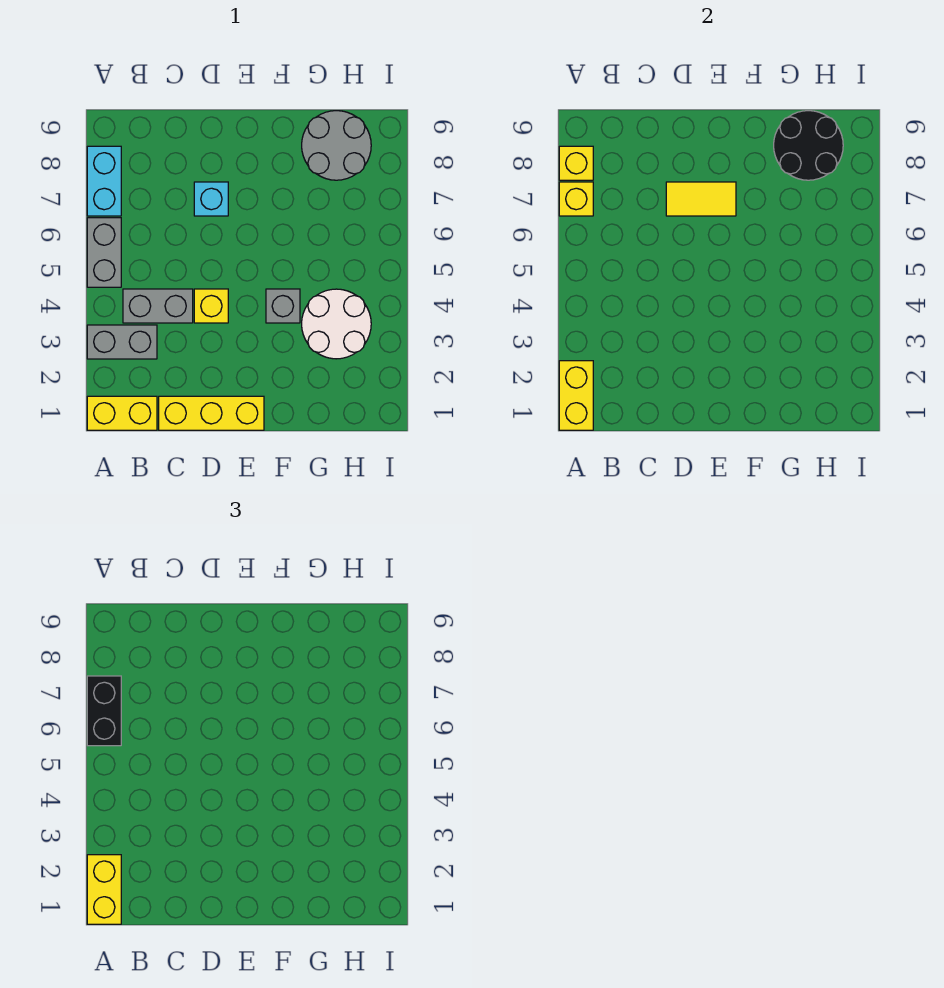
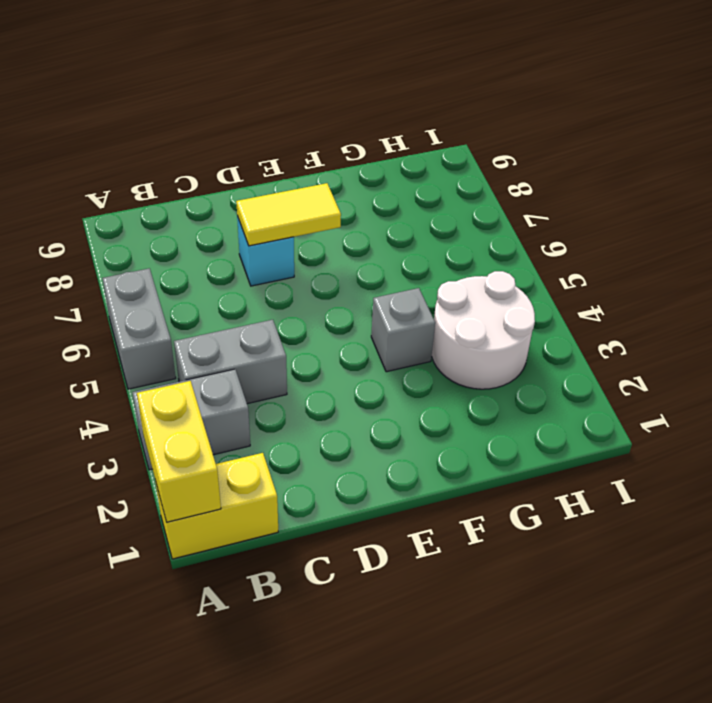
none -> cyan 1x2 brick [87,146,121,216]
none -> yellow 1x3 brick [159,396,264,430]
none -> yellow 1x1 brick [194,289,228,323]

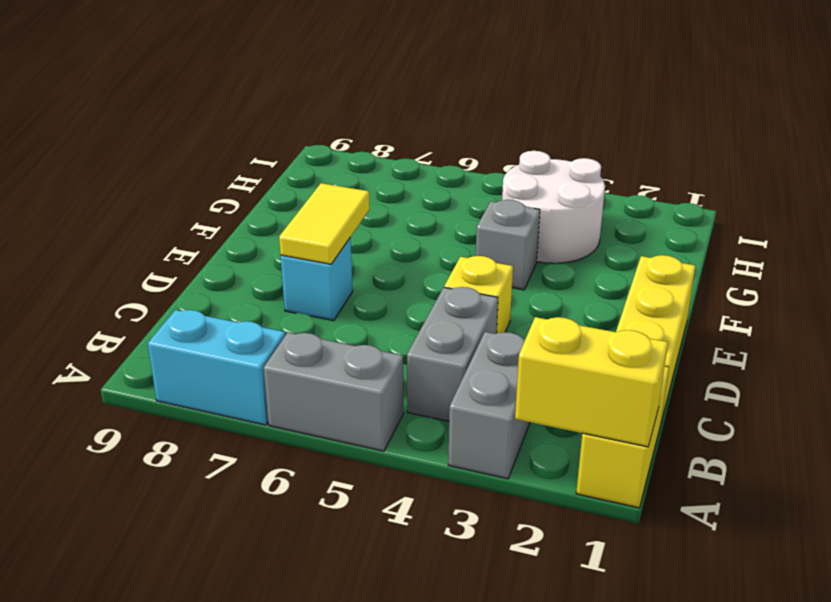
none -> grey 2x2 round brick [302,111,371,180]
none -> yellow 1x1 brick [559,182,593,216]
none -> yellow 1x1 brick [559,146,593,180]

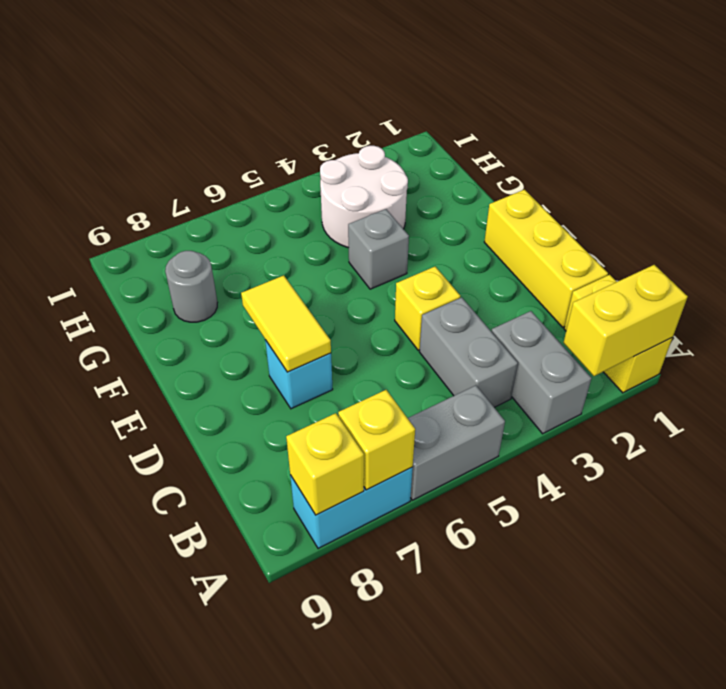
grey 1x1 round brick [165,251,217,322] -> grey 2x2 round brick [302,111,371,180]
none -> black 2x2 round brick [774,111,843,180]
none -> yellow 1x2 brick [87,855,121,924]
none -> black 1x2 brick [87,676,121,746]

